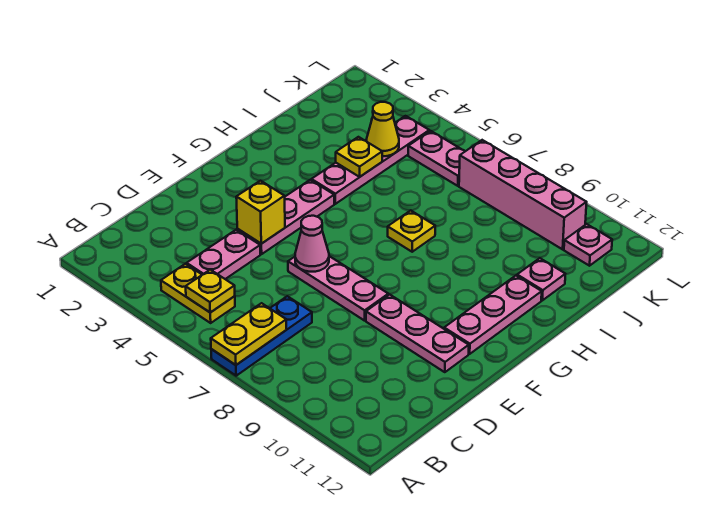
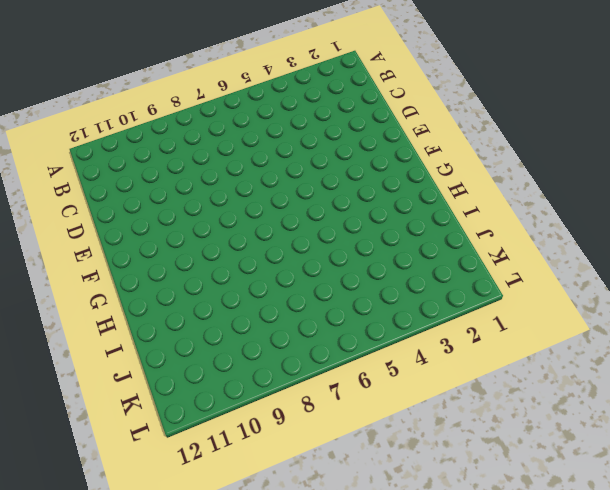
none -> blue 1x3 plate [211,296,312,376]
none -> yellow 1x2 plate [161,264,235,323]
none -> pink 1x2 plate [187,230,260,279]

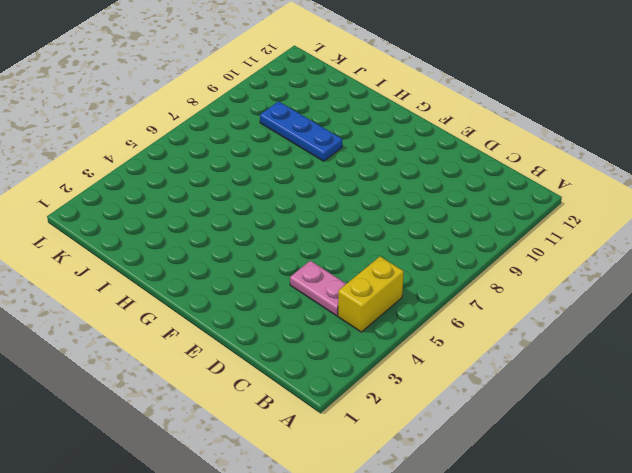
yellow 1x2 brick [338,257,404,332] -> yellow 1x2 plate [161,264,235,323]
blue 1x3 plate [260,101,342,161] -> blue 1x3 plate moved to [211,296,312,376]
none -> pink 1x3 plate [237,180,334,254]
none -> pink 1x3 plate [288,256,388,321]
none -> pink 1x3 plate [366,295,469,372]

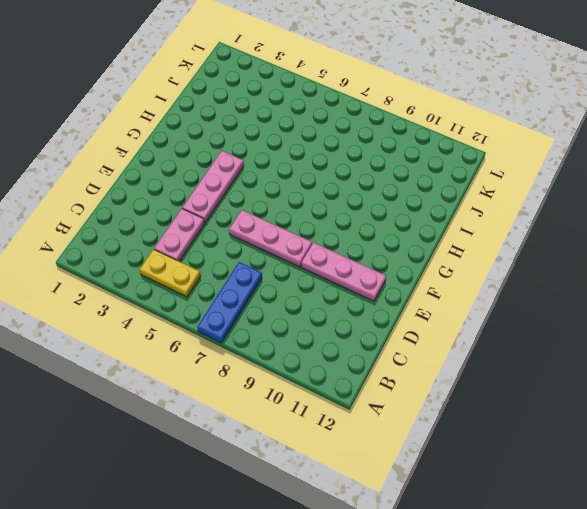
none -> pink 1x3 plate [444,276,542,354]
none -> pink 1x4 plate [311,116,429,204]
none -> yellow 1x1 plate [388,210,435,252]

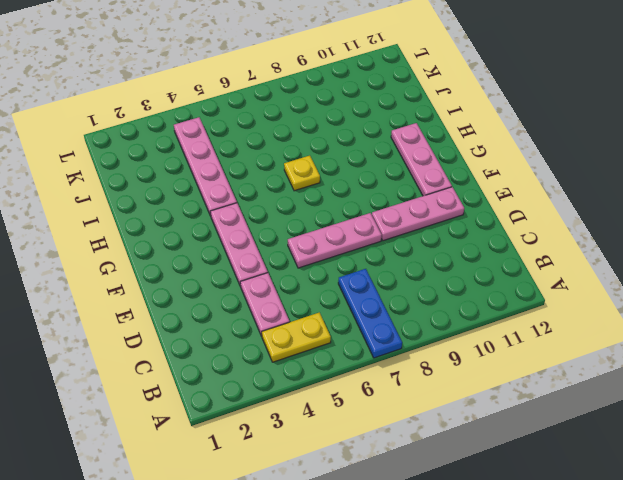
none -> pink 1x1 plate [517,258,565,300]
none -> pink 1x2 plate [408,131,465,186]
none -> pink 1x4 brick [459,140,587,249]

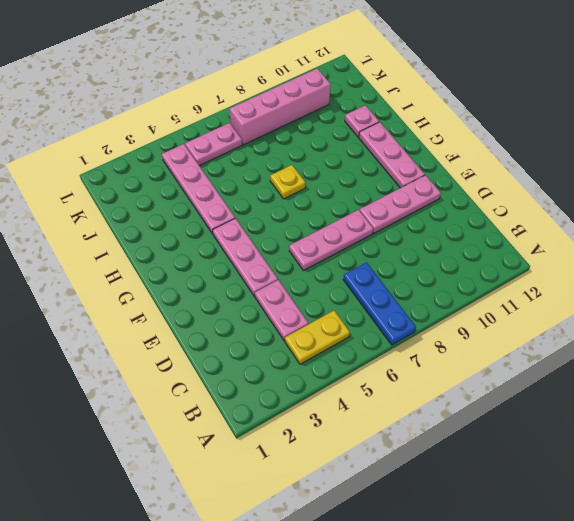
none -> pink 1x1 plate [564,224,612,266]
none -> yellow 1x2 plate [211,303,287,365]
none -> yellow 1x1 plate [186,270,235,312]

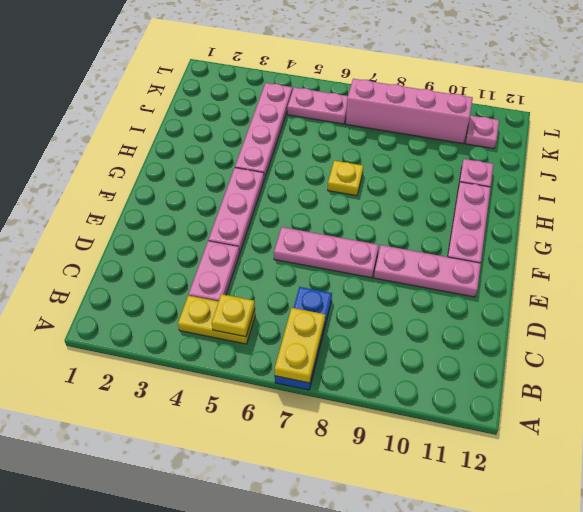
none -> yellow 1x1 brick [236,181,285,244]
none -> pink 1x1 cone [295,216,329,272]
none -> yellow 1x1 plate [336,137,382,177]

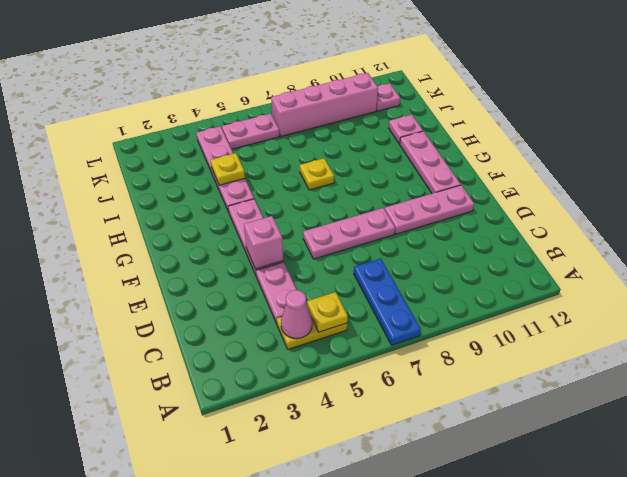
pink 1x1 cone [281,290,312,339] -> pink 1x1 cone moved to [295,216,329,272]
pink 1x1 brick [244,216,283,269] -> yellow 1x1 brick [236,181,285,244]
none -> yellow 1x2 plate [211,303,287,365]
none -> yellow 1x1 cone [366,102,399,156]

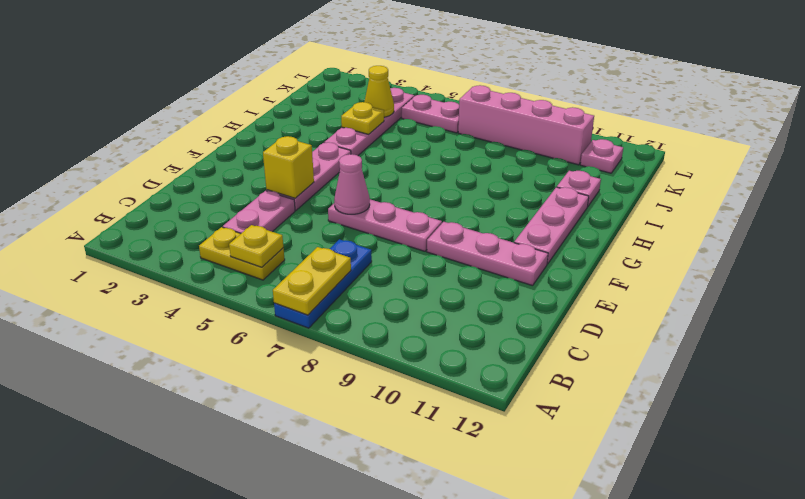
none -> yellow 1x1 plate [388,210,435,252]

